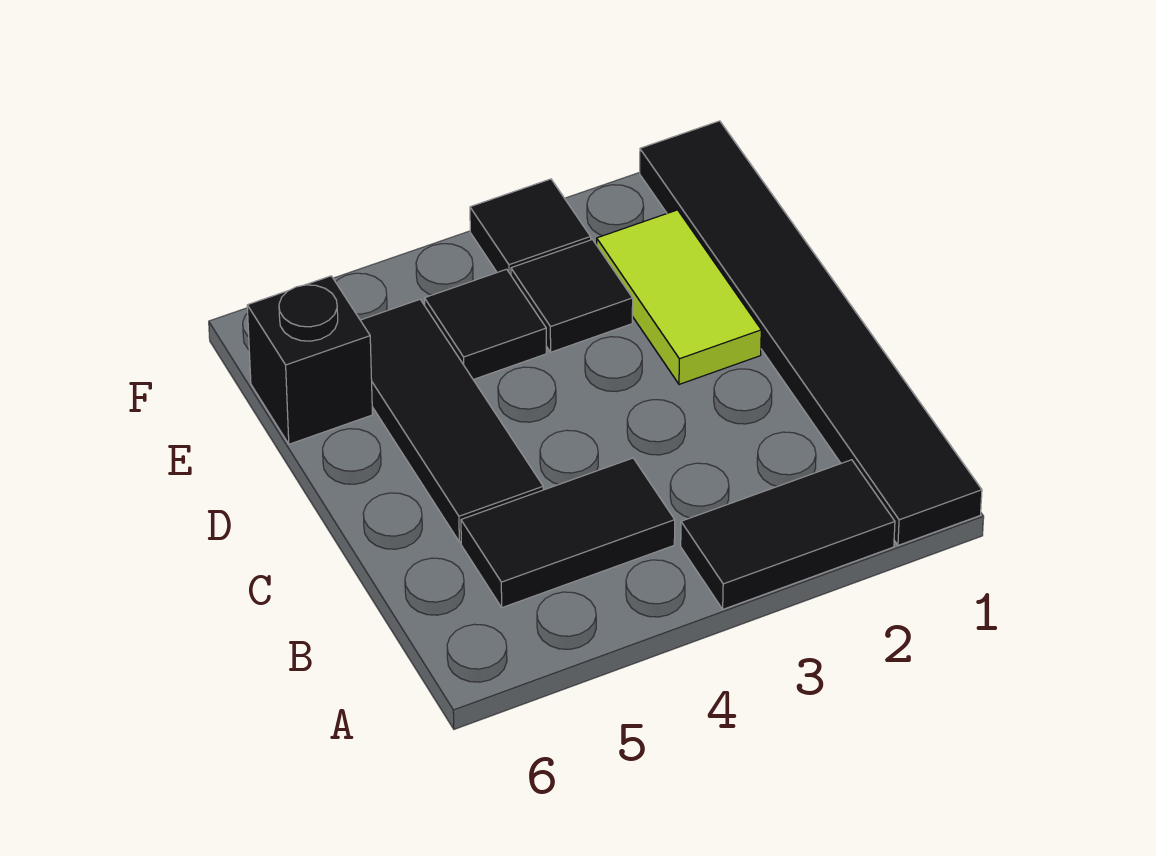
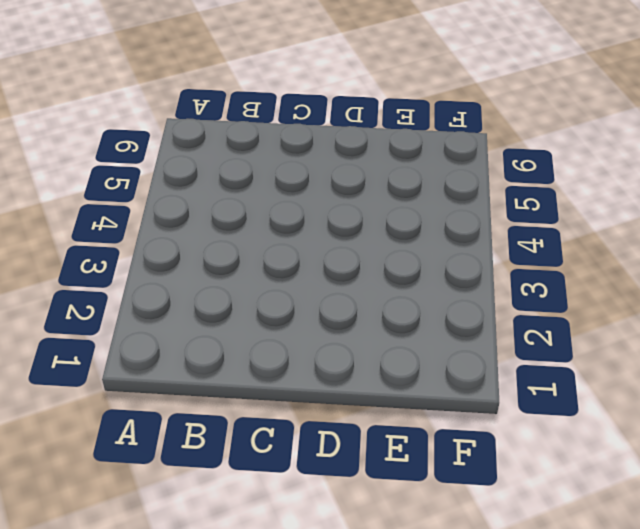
none -> black 1x6 tile [640,121,982,545]
none -> black 1x2 tile [681,460,895,609]

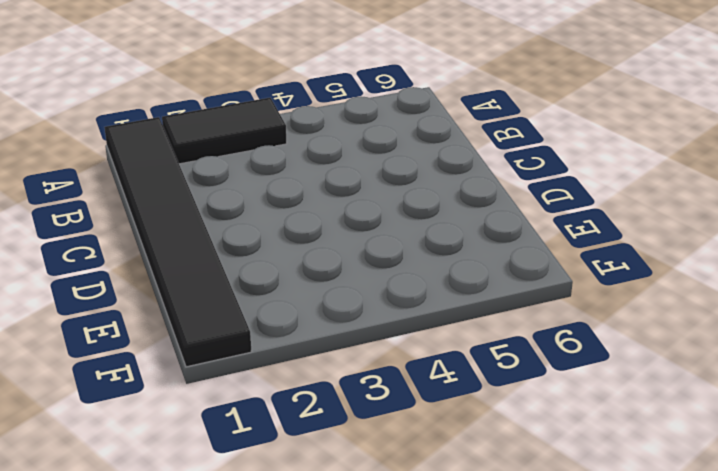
none -> black 1x2 tile [461,458,675,608]
none -> black 1x3 tile [360,300,543,542]

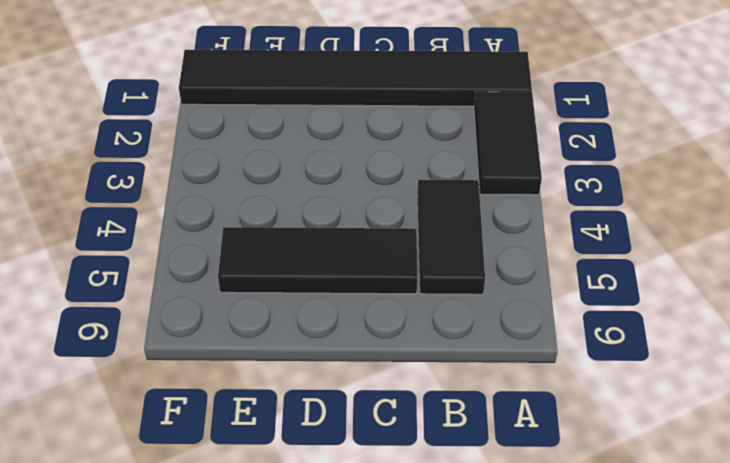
none -> lime 1x2 tile [597,210,761,384]
none -> black 1x1 tile [511,240,633,352]

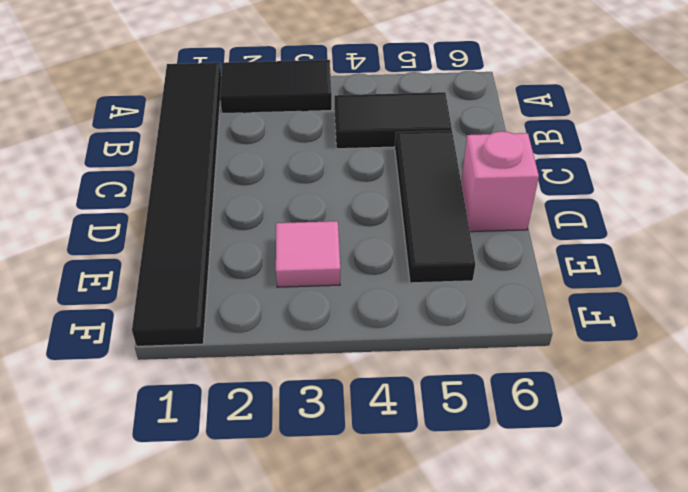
pink 1x1 brick [461,131,539,232] -> none
pink 1x1 tile [276,221,340,287] -> black 1x1 tile [511,240,633,352]
none -> lime 1x2 tile [597,210,761,384]
none -> black 1x1 tile [425,269,546,380]

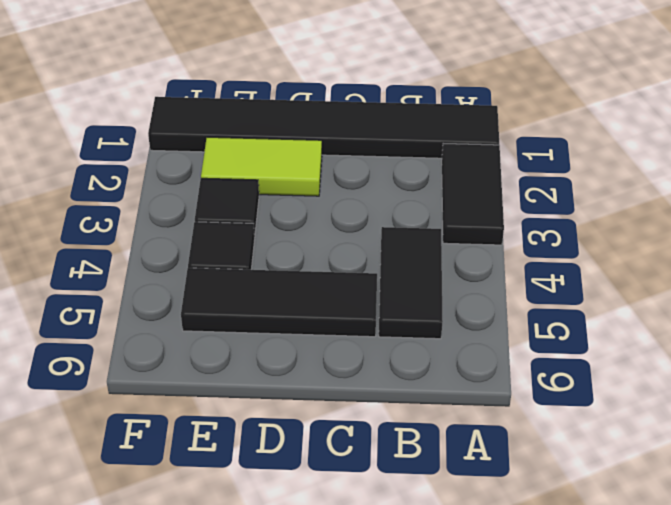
none -> black 1x1 brick [247,276,373,444]
none -> black 1x1 tile [470,179,591,275]

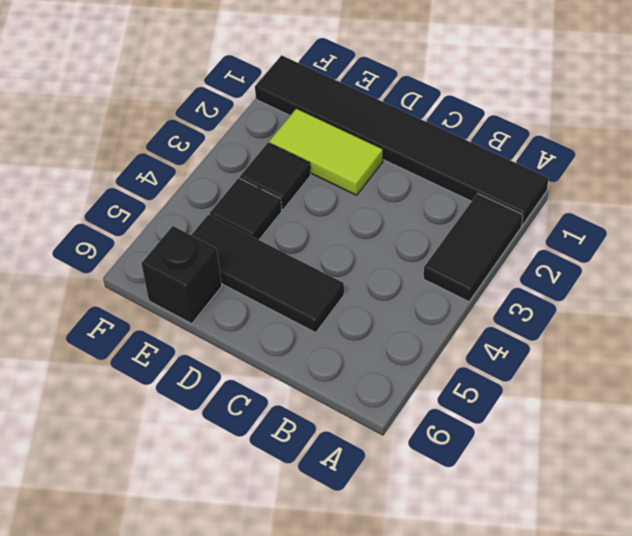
none -> black 1x2 tile [461,458,675,608]
none -> black 1x1 tile [470,179,591,275]

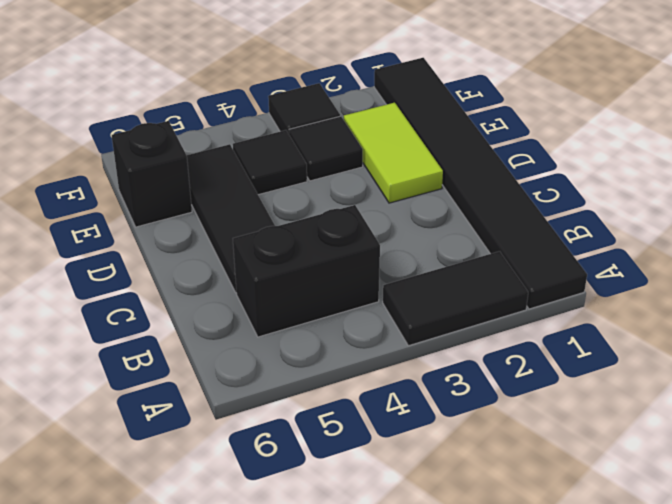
black 1x2 brick [233,205,380,337] -> black 1x2 tile [461,458,675,608]

